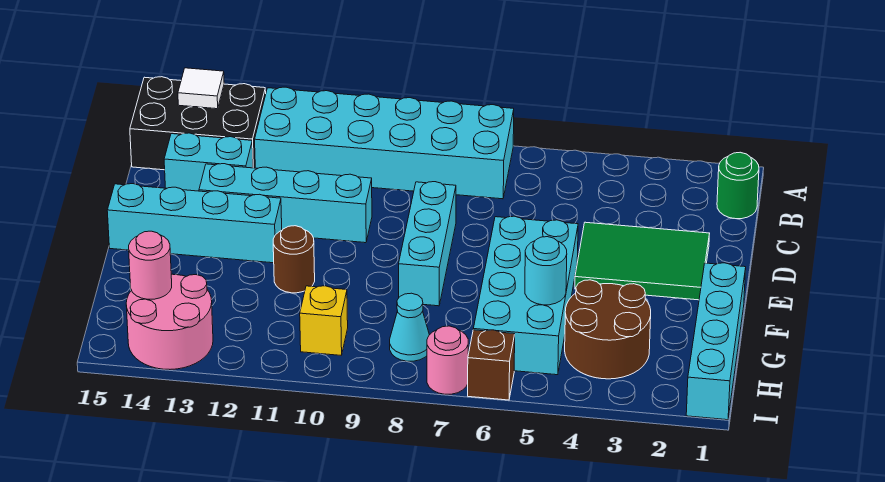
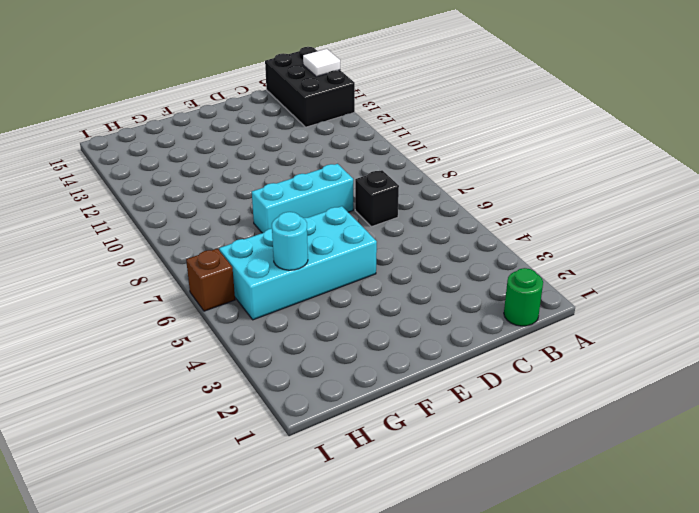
black 1x1 brick [355,170,399,227] -> none
none -> cyan 2x6 brick [255,87,514,199]
none -> cyan 1x2 brick [164,133,253,191]
none -> green 2x3 tile [575,222,710,300]

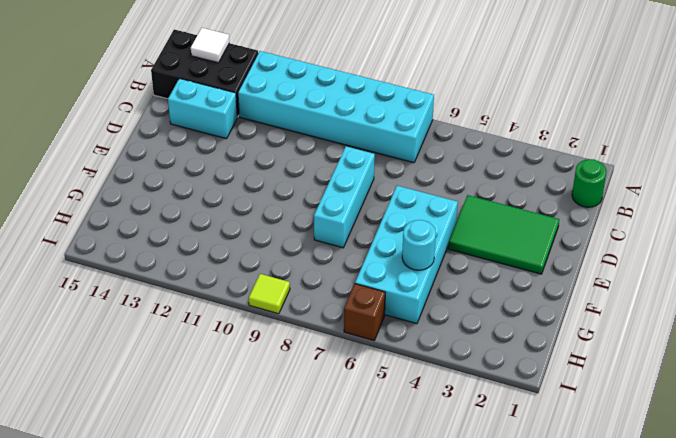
lime 1x1 tile [249,274,290,314] -> none
none -> cyan 1x4 brick [199,164,372,243]
none -> cyan 1x4 brick [107,184,282,263]
none -> cyan 1x4 brick [686,263,746,420]

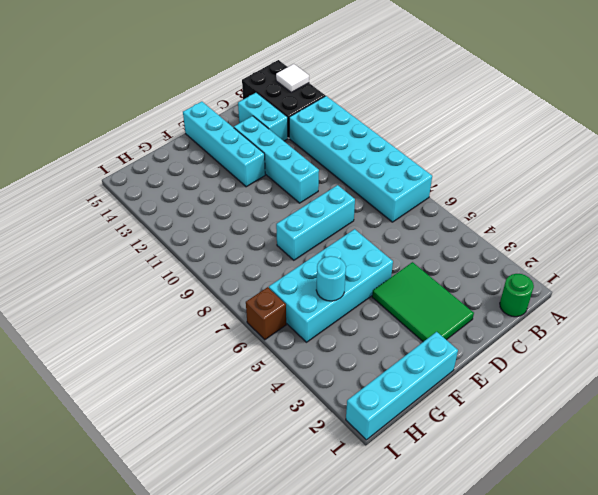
none -> brown 1x1 round brick [273,226,315,293]
none -> brown 2x2 round brick [565,280,651,379]
none -> cyan 1x1 cone [390,293,429,361]

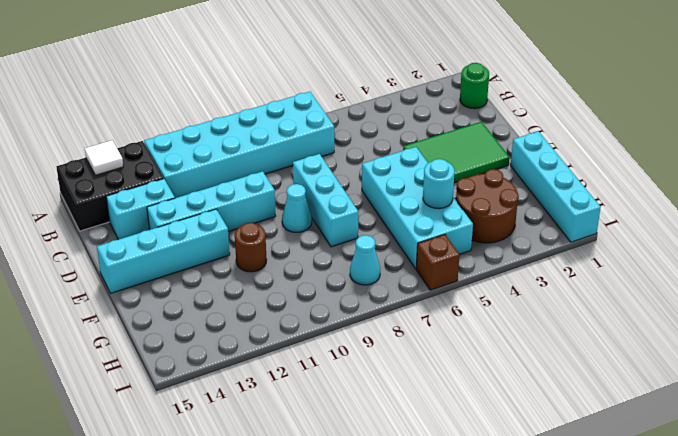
cyan 1x1 cone [282,184,312,232] -> none
none -> yellow 1x1 brick [300,286,348,355]
none -> pink 2x2 round brick [126,274,213,369]
none -> pink 1x1 round brick [427,326,468,394]

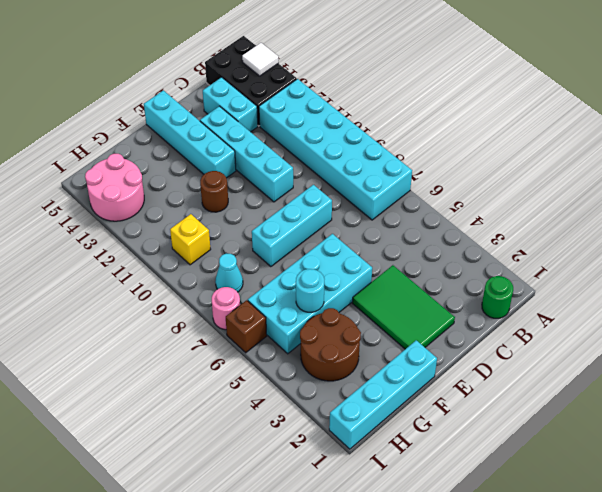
none -> pink 1x1 round brick [129,231,172,299]

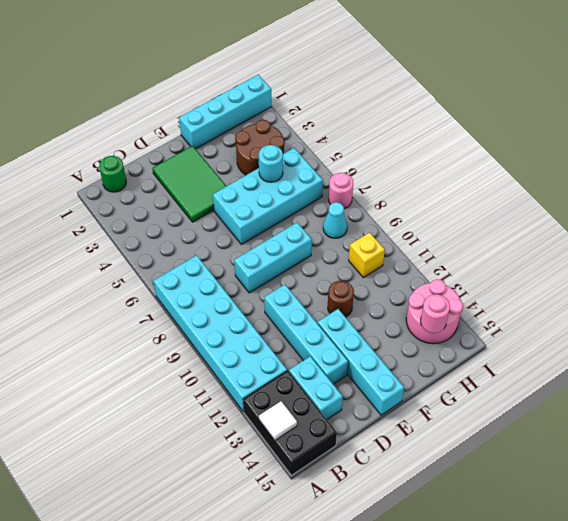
none -> brown 1x1 brick [468,330,515,400]

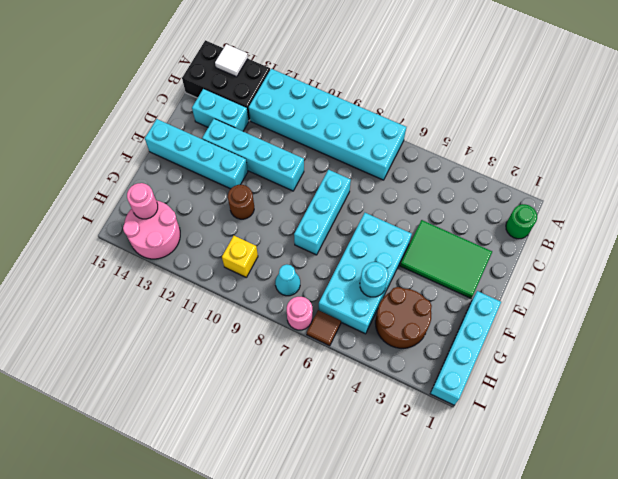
brown 1x1 tile [307,310,341,346] -> brown 1x1 brick [468,330,515,400]

